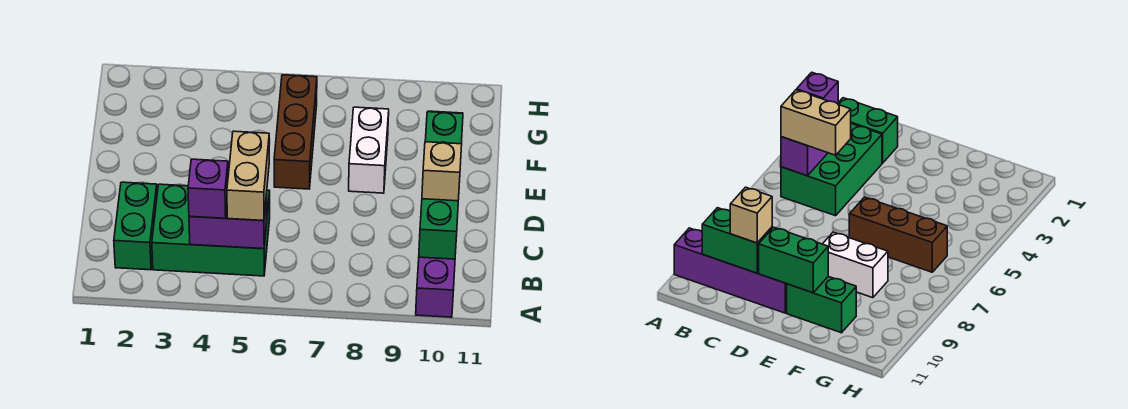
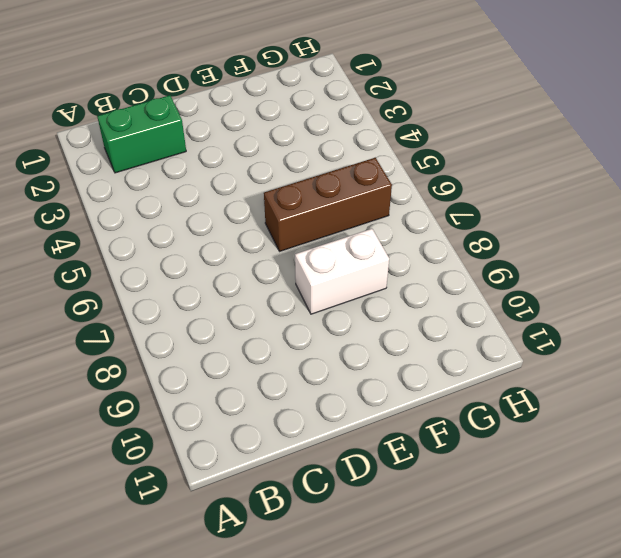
none -> purple 1x4 brick [416,257,455,317]
none -> green 2x3 brick [152,184,270,276]
none -> green 1x2 brick [787,277,856,333]

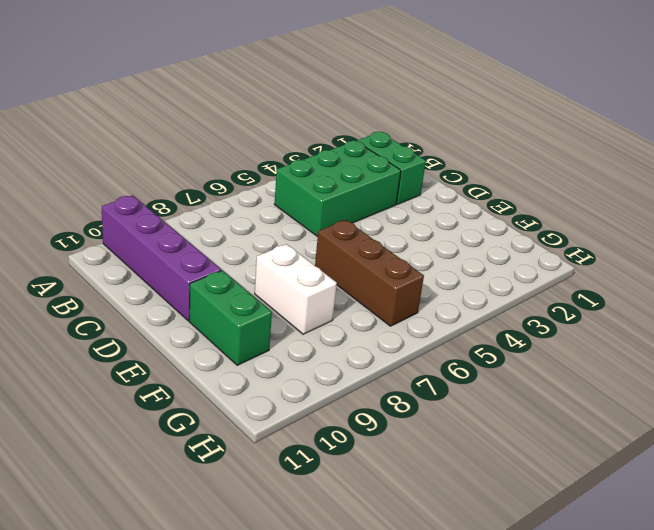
none -> purple 1x2 brick [189,194,267,249]
none -> green 1x2 brick [419,199,458,259]
none -> green 1x2 brick [425,112,463,144]

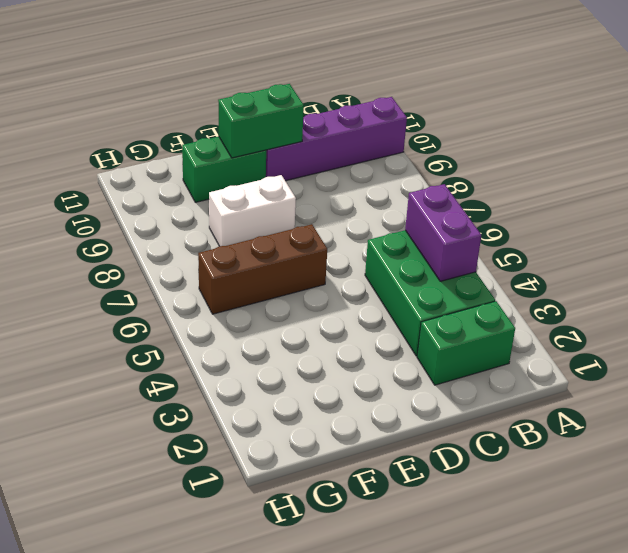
none -> green 1x2 brick [419,199,458,259]
none -> purple 1x1 brick [188,159,228,218]
none -> tan 1x2 brick [227,131,269,221]

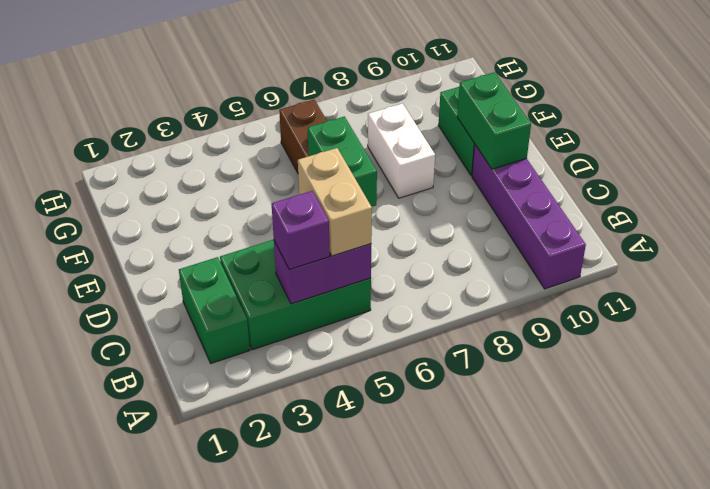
green 1x2 brick [308,116,377,207] -> green 1x2 brick moved to [419,199,458,259]
none -> tan 1x1 brick [422,142,462,201]

